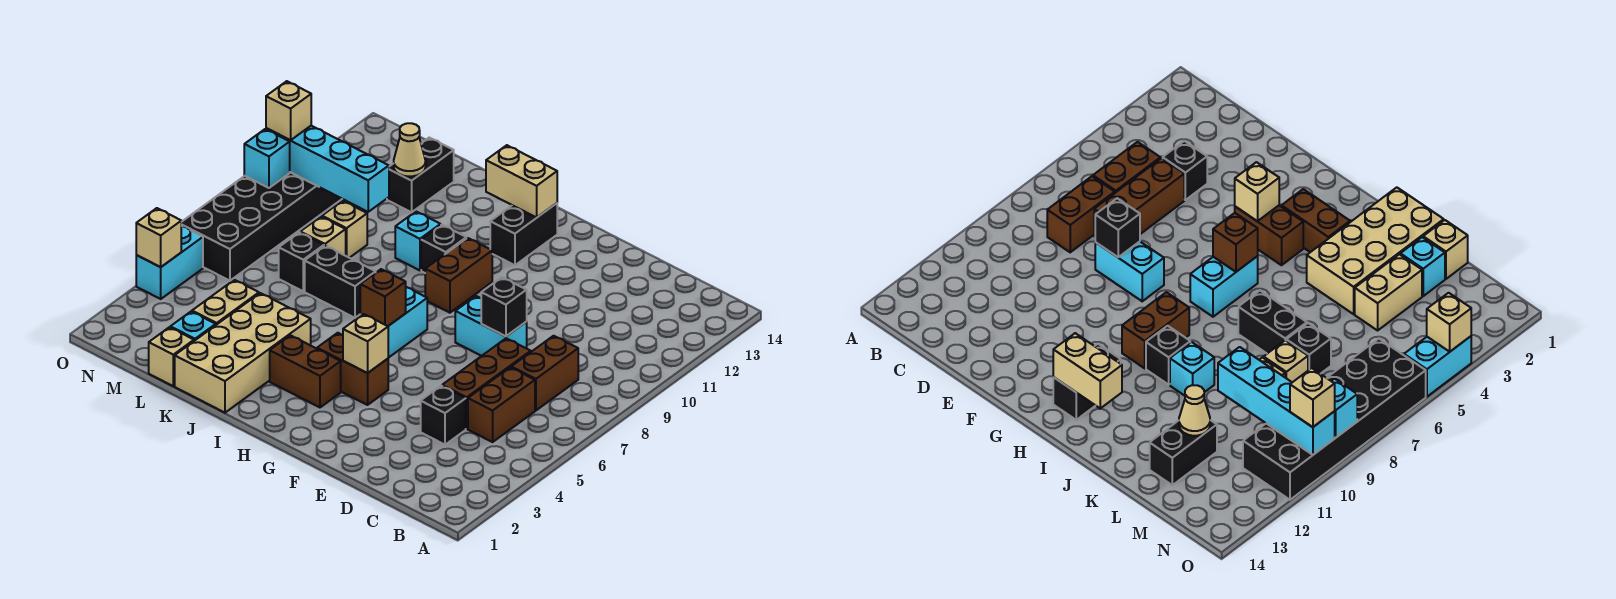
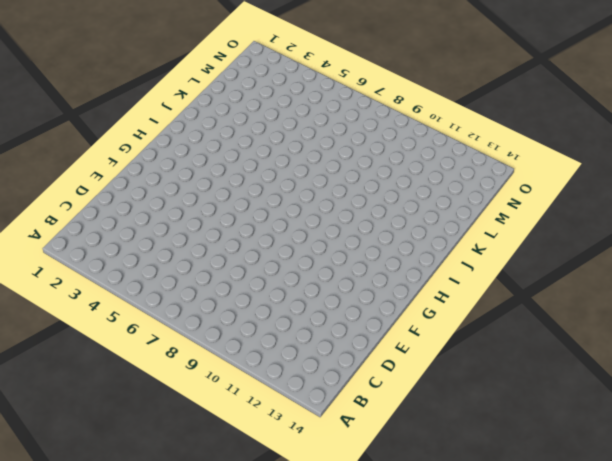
none -> brown 1x2 brick [468,367,535,442]
none -> brown 1x2 brick [511,336,578,411]
none -> black 1x1 brick [421,386,466,445]
none -> brown 1x3 brick [442,338,531,429]

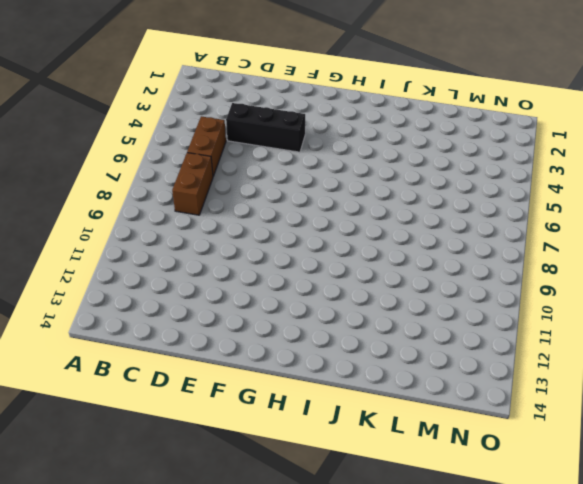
black 1x3 brick [226,103,305,152] -> black 1x1 brick [421,386,466,445]
none -> brown 1x3 brick [442,338,531,429]
none -> cyan 1x2 brick [455,296,527,356]
none -> brown 1x2 brick [317,333,388,405]
none -> brown 1x2 brick [270,335,341,407]

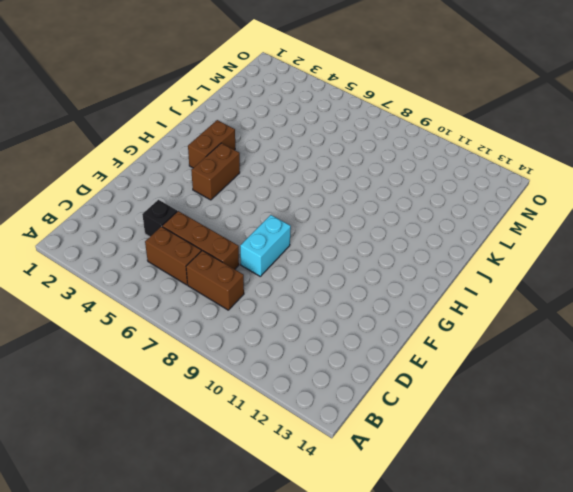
none -> cyan 1x2 brick [388,287,427,358]
none -> brown 1x2 brick [425,238,492,313]
none -> black 1x2 brick [490,203,557,265]
none -> black 1x1 brick [421,225,466,273]

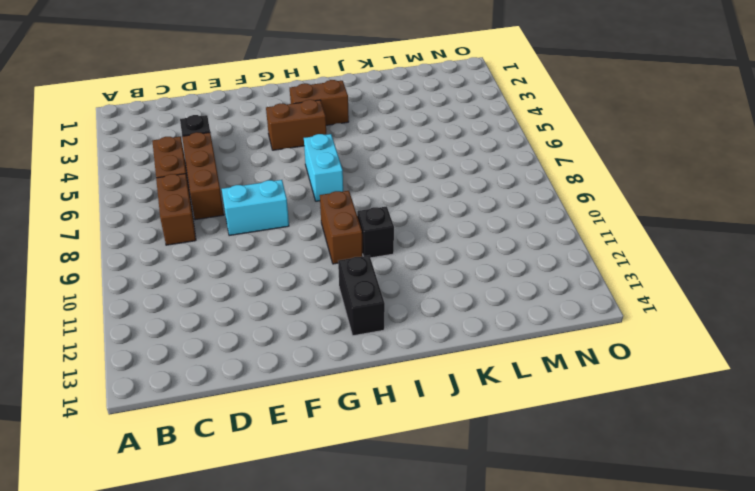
none -> tan 2x4 brick [175,293,311,413]
none -> black 1x2 brick [305,246,376,318]
none -> cyan 1x1 brick [395,212,441,270]
none -> tan 1x1 brick [149,327,194,386]

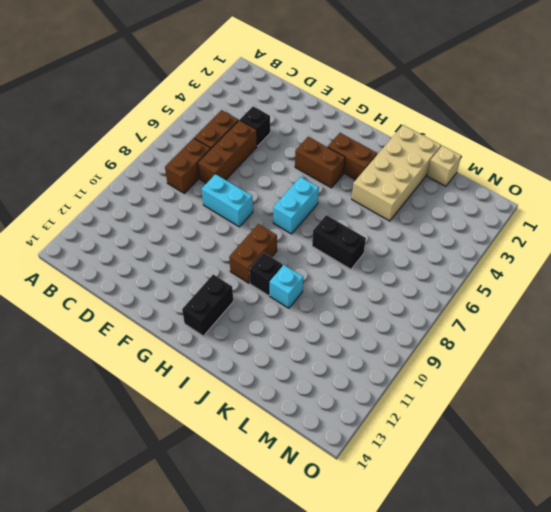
none -> cyan 1x1 brick [170,311,216,341]
none -> tan 1x2 brick [192,280,259,325]
none -> black 1x1 brick [279,232,324,291]
none -> tan 1x1 brick [300,217,346,256]

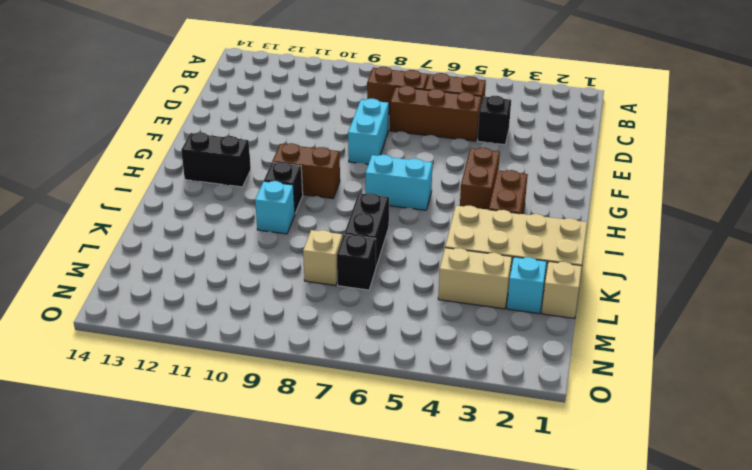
none -> tan 1x1 brick [322,201,367,258]
none -> black 1x2 brick [387,138,454,212]
none -> black 2x6 brick [181,172,342,281]
none -> cyan 1x2 brick [136,226,203,299]

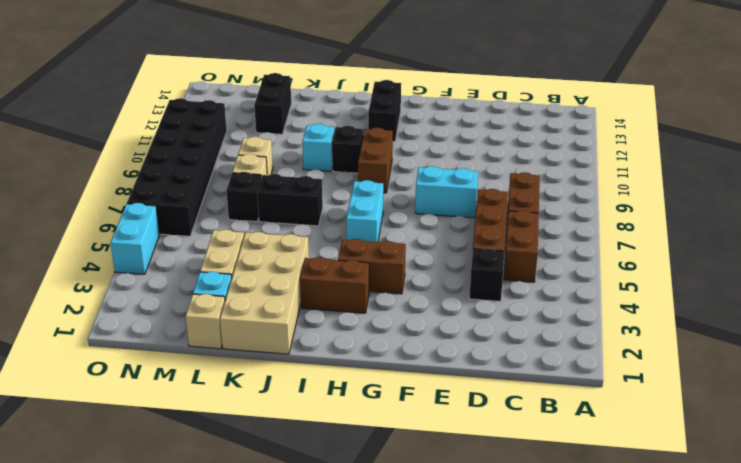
none -> black 1x1 brick [481,277,527,336]
none -> tan 1x1 brick [343,314,388,373]
none -> brown 1x1 brick [360,269,406,326]
none -> tan 1x2 brick [486,145,557,217]

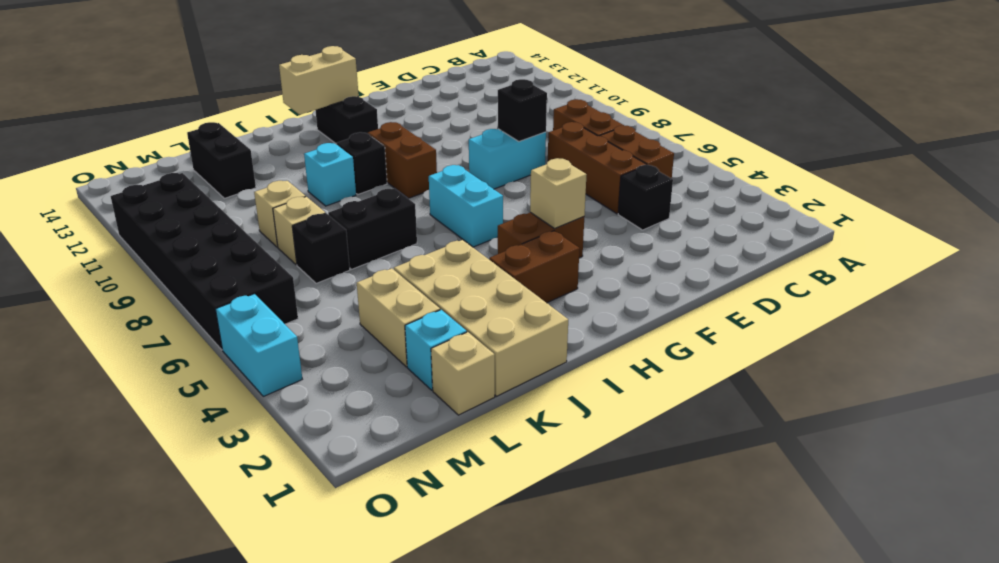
none -> brown 1x1 brick [360,269,406,326]
none -> cyan 1x4 brick [266,126,389,212]
none -> tan 1x1 cone [394,123,426,176]
none -> tan 1x1 brick [136,208,181,267]

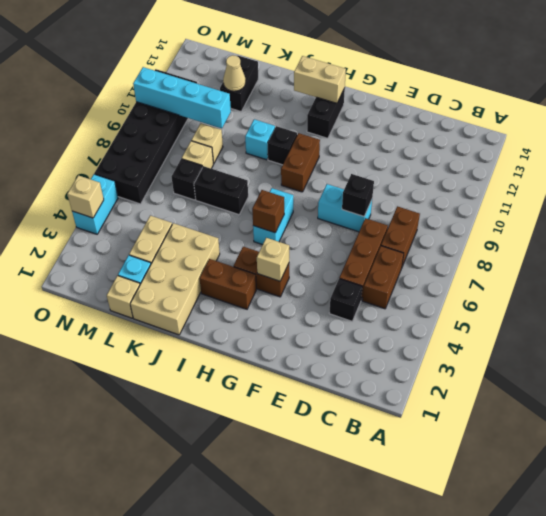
none -> cyan 1x1 brick [244,129,290,188]
none -> tan 1x1 brick [266,81,311,140]

